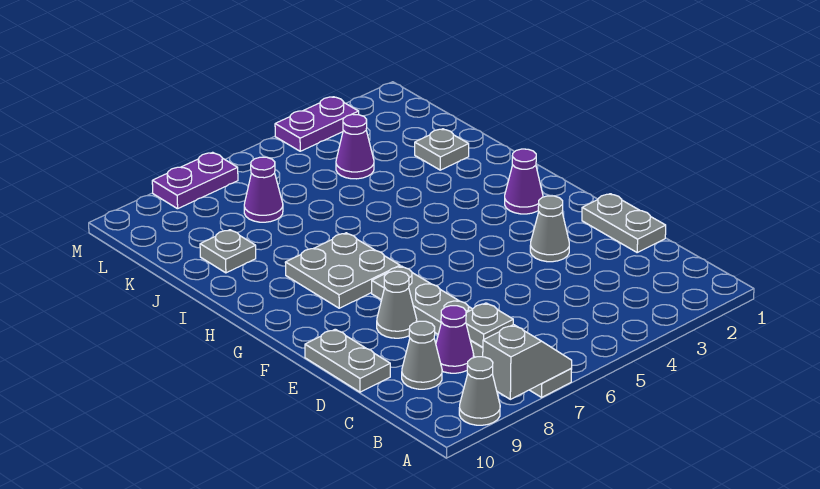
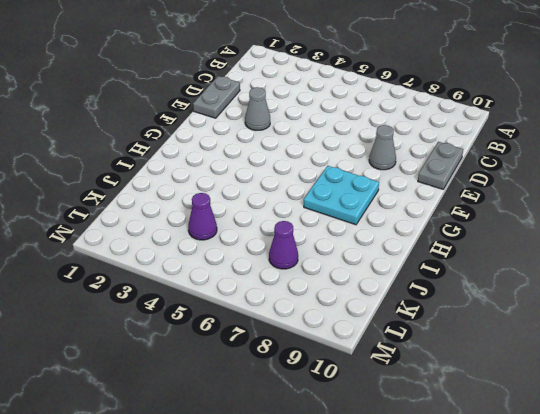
cyan 2x2 plate [304,166,379,225] -> grey 2x2 plate [285,233,400,308]
none -> grey 1x6 plate [372,266,572,397]
none -> grey 1x1 cone [459,357,500,425]
none -> purple 1x1 cone [436,306,474,373]

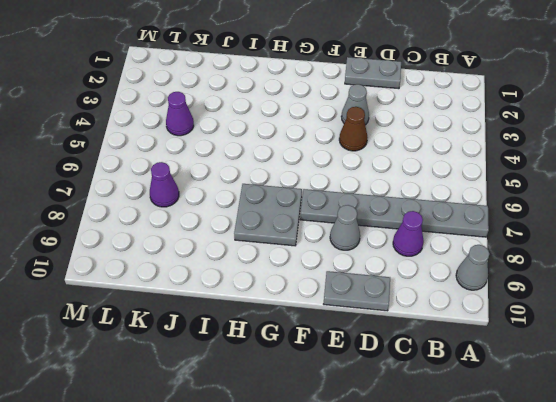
brown 1x1 cone [339,107,368,151] -> none
none -> grey 1x1 cone [402,321,442,389]
none -> purple 1x1 cone [505,149,543,214]
none -> grey 1x1 plate [415,129,469,170]

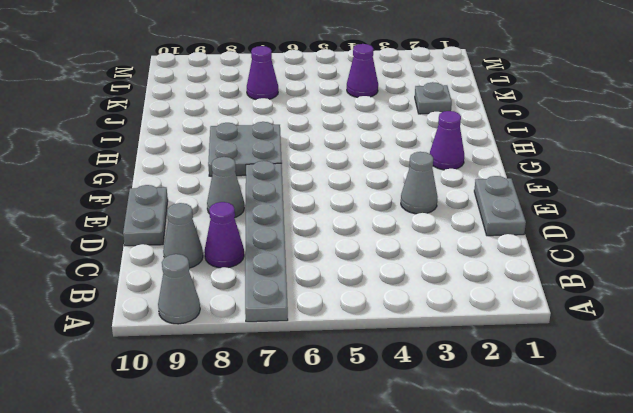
none -> grey 1x1 plate [200,230,256,273]
none -> purple 1x2 plate [275,97,359,151]
none -> purple 1x2 plate [152,152,238,209]

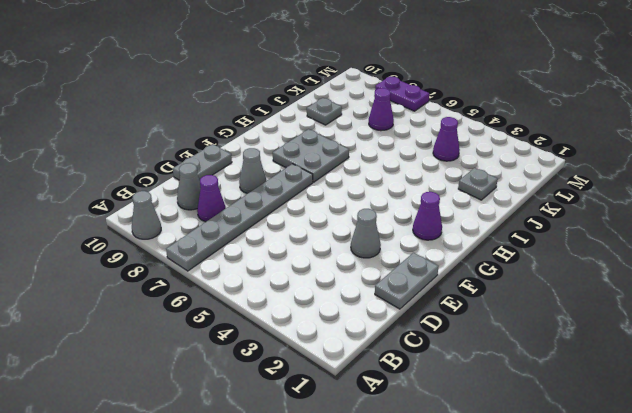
none -> purple 1x2 plate [275,97,359,151]
none -> grey 1x2 slope [483,325,572,399]
none -> grey 1x1 plate [466,303,513,347]

